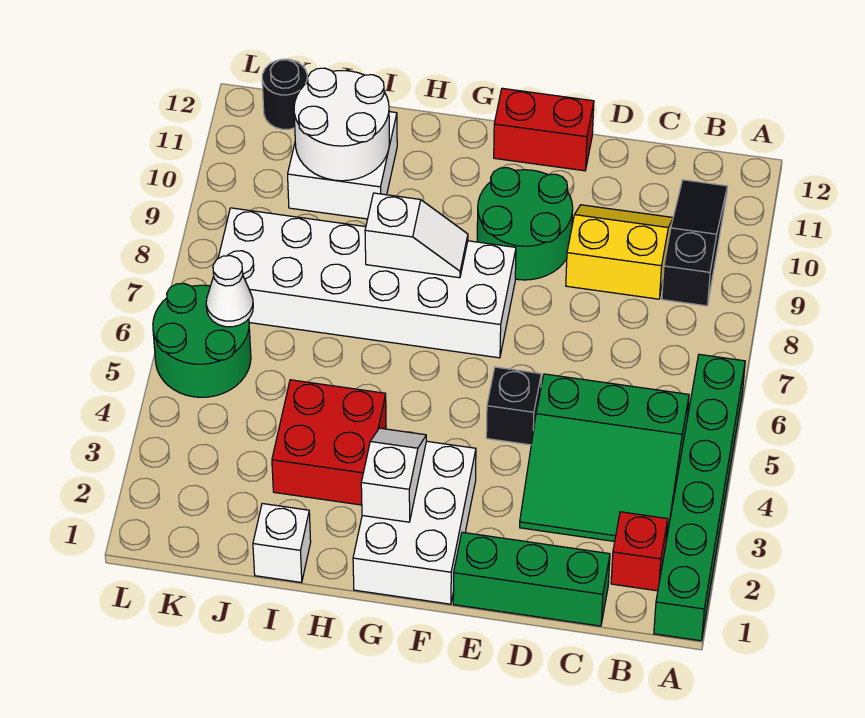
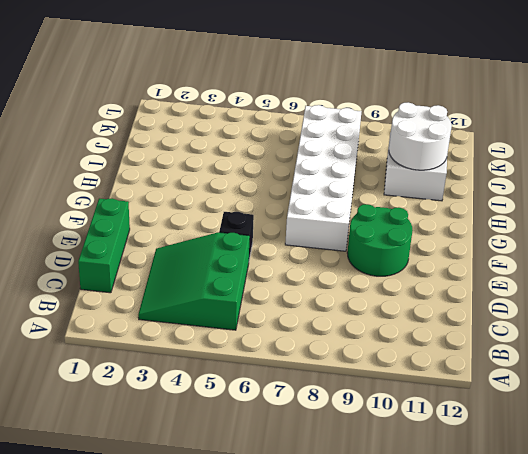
none -> green 1x6 brick [654,354,745,641]
none -> red 1x1 brick [611,512,668,591]
none -> black 1x3 slope [662,180,728,306]

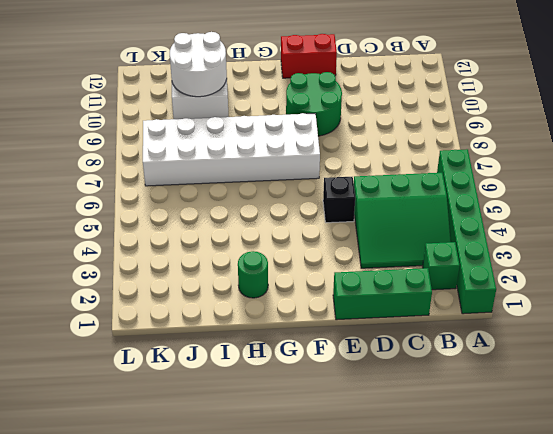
green 1x1 brick [423,242,460,290] -> red 1x1 brick [611,512,668,591]
green 1x1 round brick [238,251,268,298] -> none
none -> black 1x3 slope [662,180,728,306]
none -> yellow 2x2 slope [566,205,673,299]
none -> white 2x3 brick [353,441,476,604]

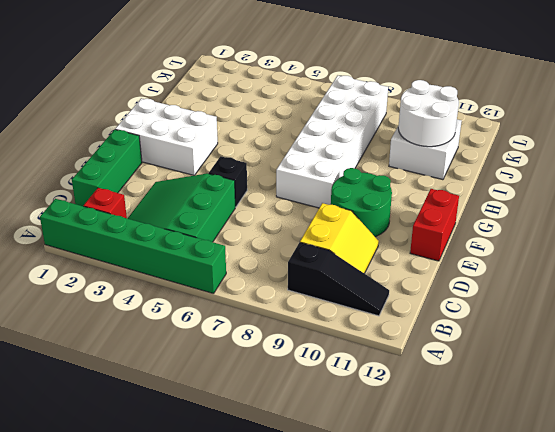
none -> red 2x2 brick [272,380,386,505]
none -> white 1x1 brick [253,504,311,582]
none -> green 2x2 round brick [153,283,251,397]

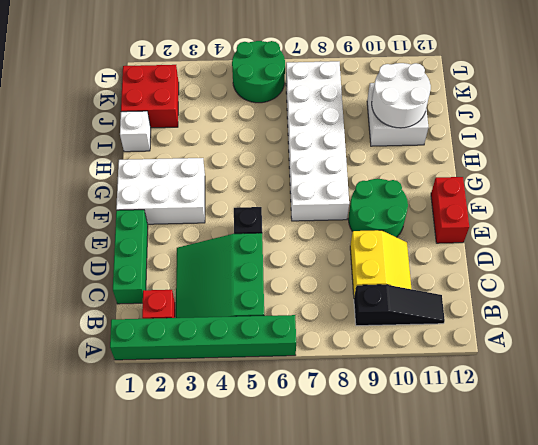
red 2x2 brick [121,65,179,128] -> red 2x2 brick moved to [272,380,386,505]
none -> black 1x1 round brick [262,59,308,129]
none -> white 1x2 slope [361,428,426,522]
none -> white 1x2 slope [365,193,468,278]

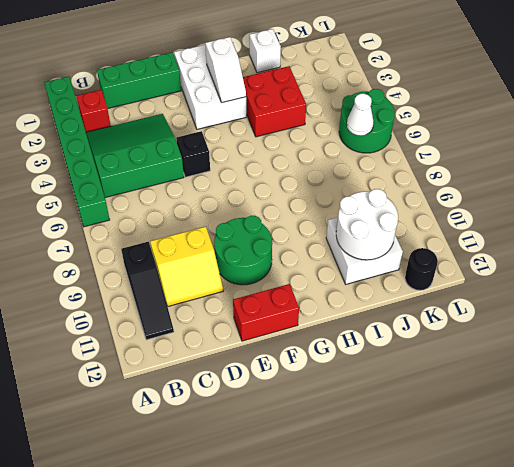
none -> white 2x6 brick [218,208,516,358]
none -> white 1x2 slope [365,193,468,278]

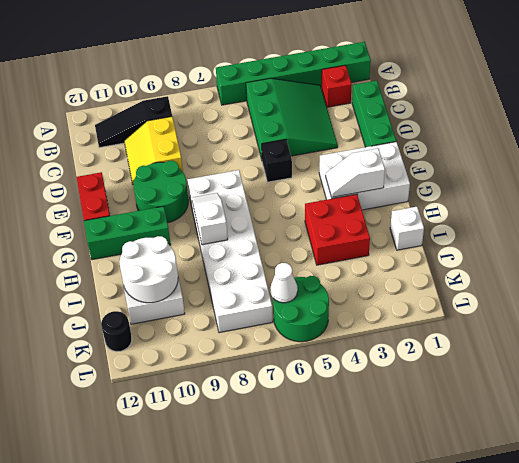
green 1x3 brick [84,206,171,260] -> none

